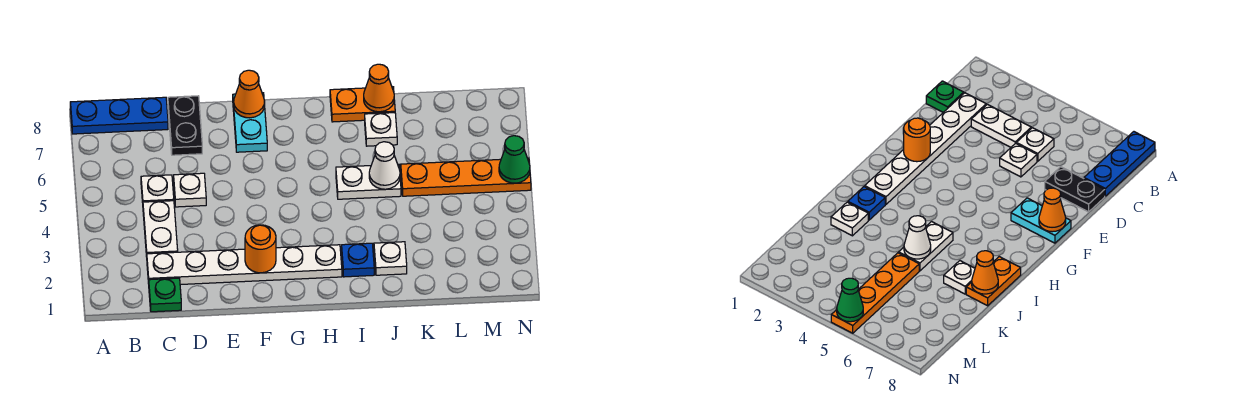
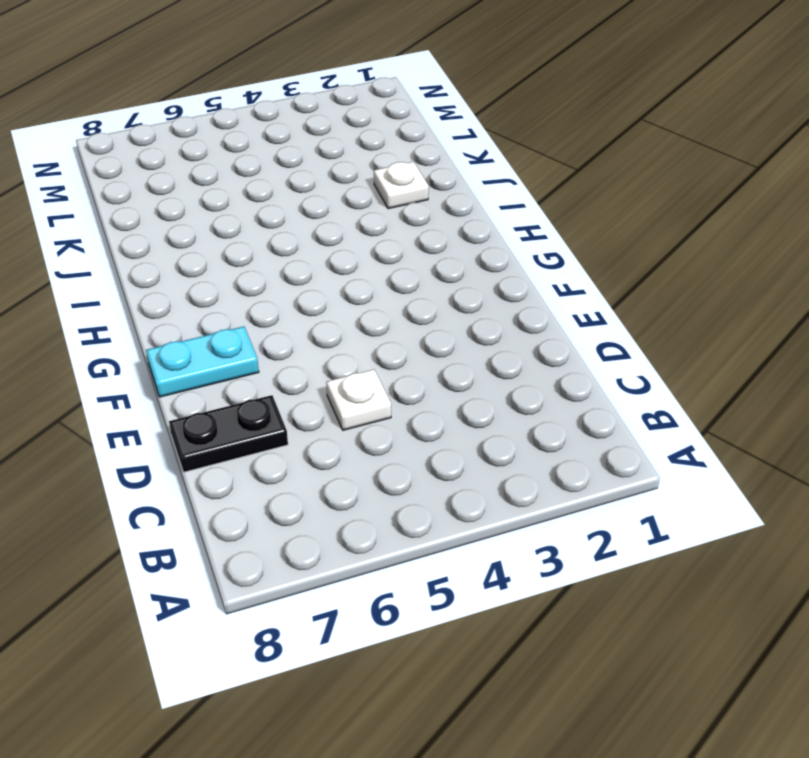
none -> blue 1x3 plate [70,97,168,134]
none -> green 1x1 plate [149,278,181,312]
none -> white 1x6 plate [147,245,342,285]

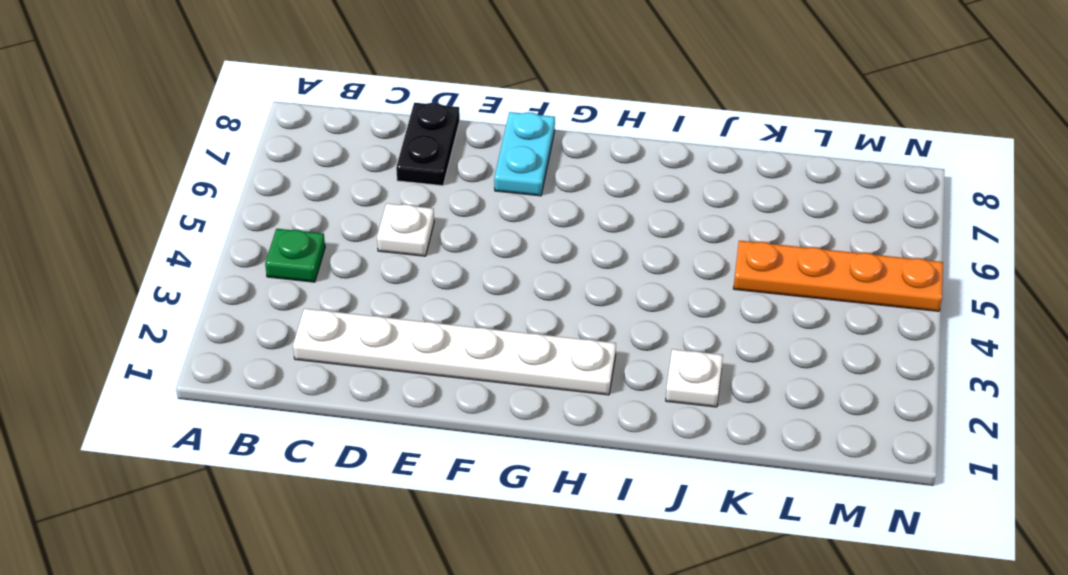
green 1x1 plate [265,229,325,282] -> green 1x1 plate moved to [149,278,181,312]
none -> blue 1x3 plate [70,97,168,134]
none -> white 1x2 plate [143,201,178,257]
none -> white 1x1 plate [141,175,174,203]

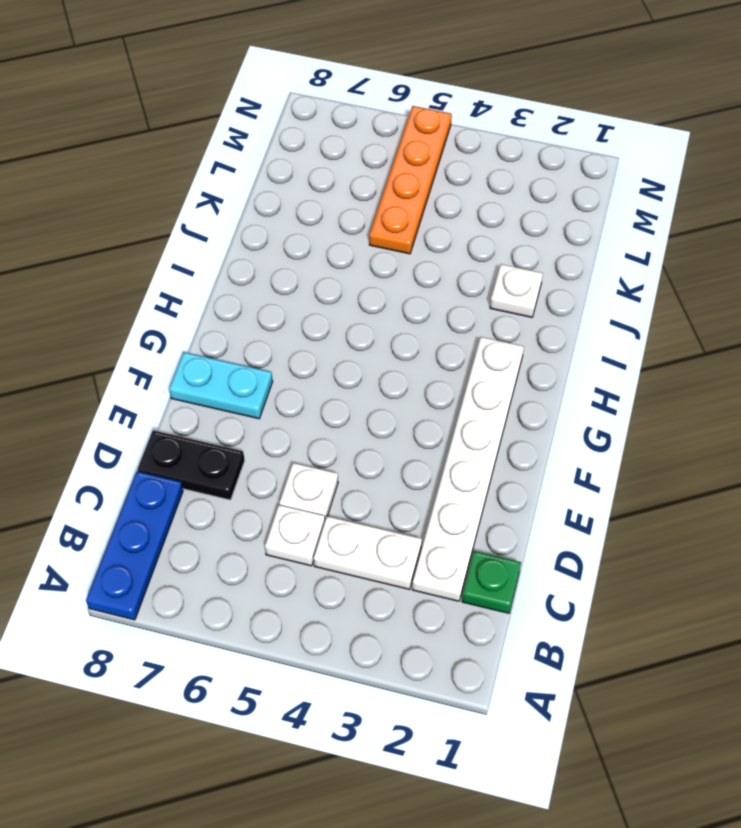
none -> blue 1x1 plate [342,243,374,277]
none -> white 1x2 plate [336,164,401,199]
none -> orange 1x2 plate [330,87,395,122]

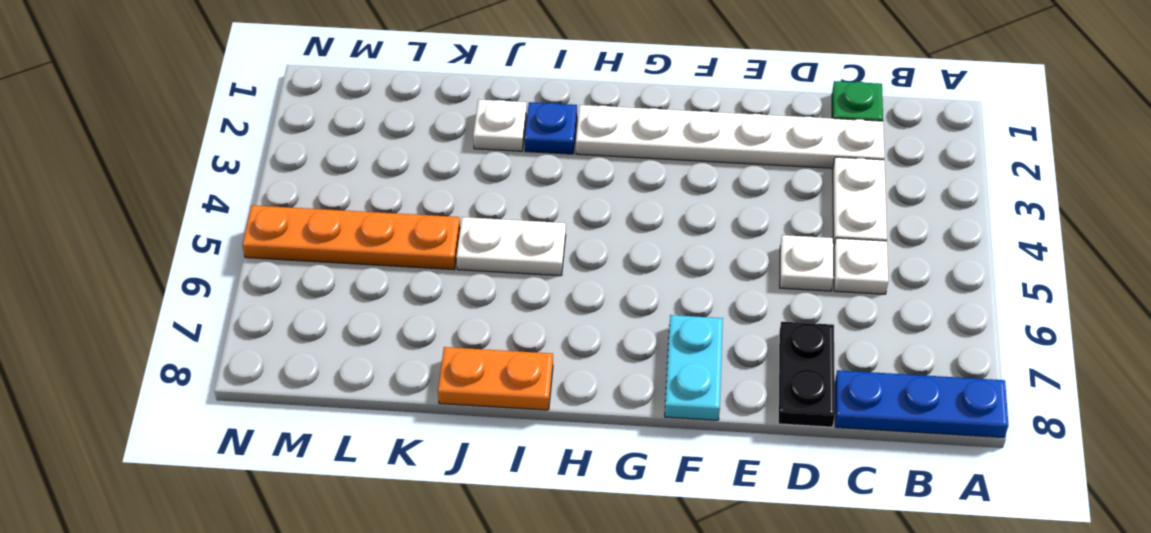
none -> white 1x1 plate [365,113,397,146]
none -> orange 1x1 round brick [245,225,276,273]
none -> orange 1x1 cone [234,70,265,118]

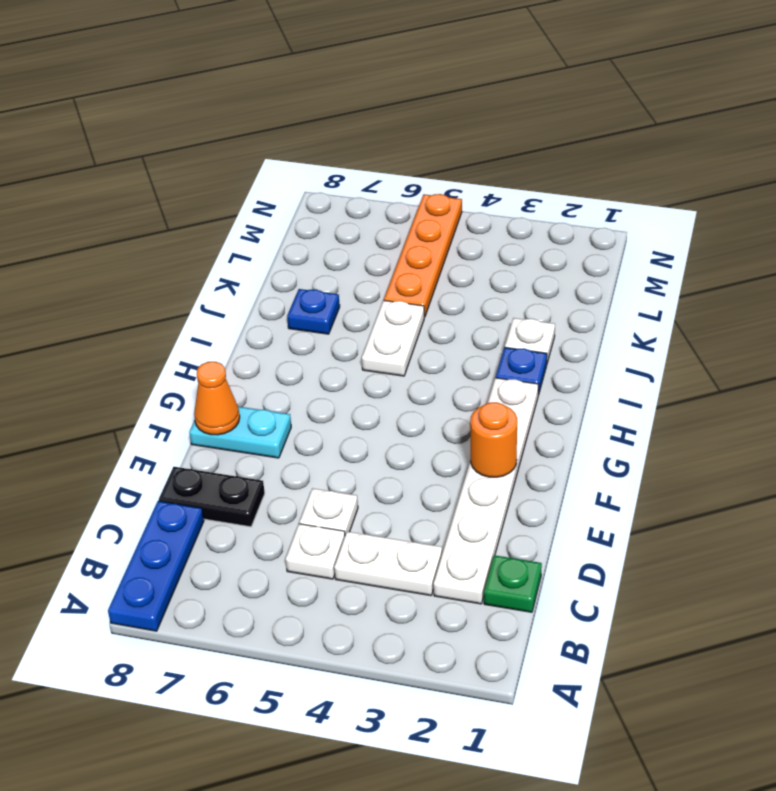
blue 1x1 plate [287,289,340,334] -> white 1x1 plate [365,113,397,146]
none -> orange 1x2 plate [330,87,395,122]
none -> white 1x1 cone [369,142,400,189]
none -> orange 1x1 cone [364,64,394,112]

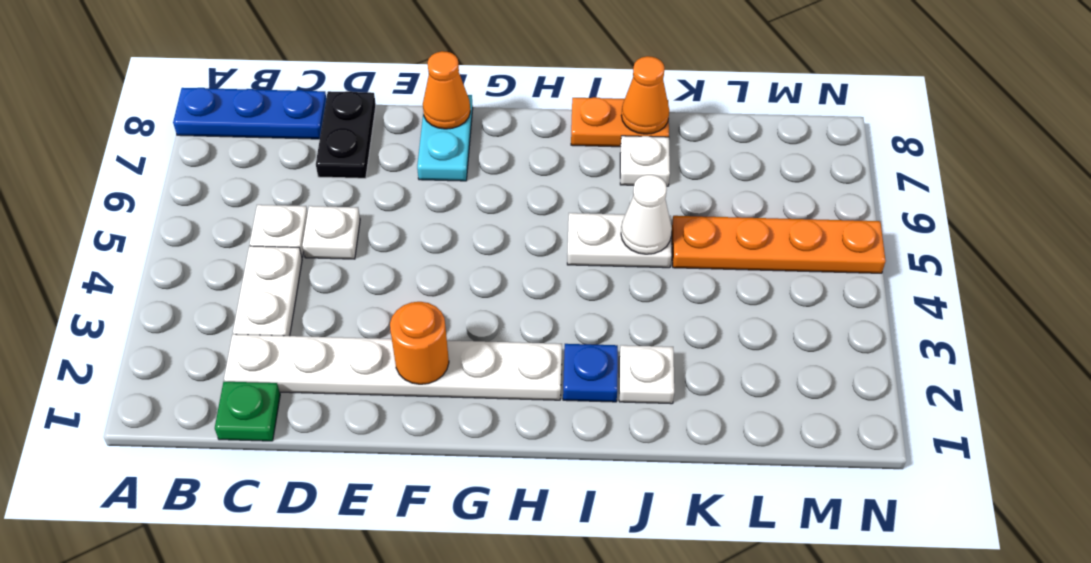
none -> green 1x1 cone [499,136,530,183]

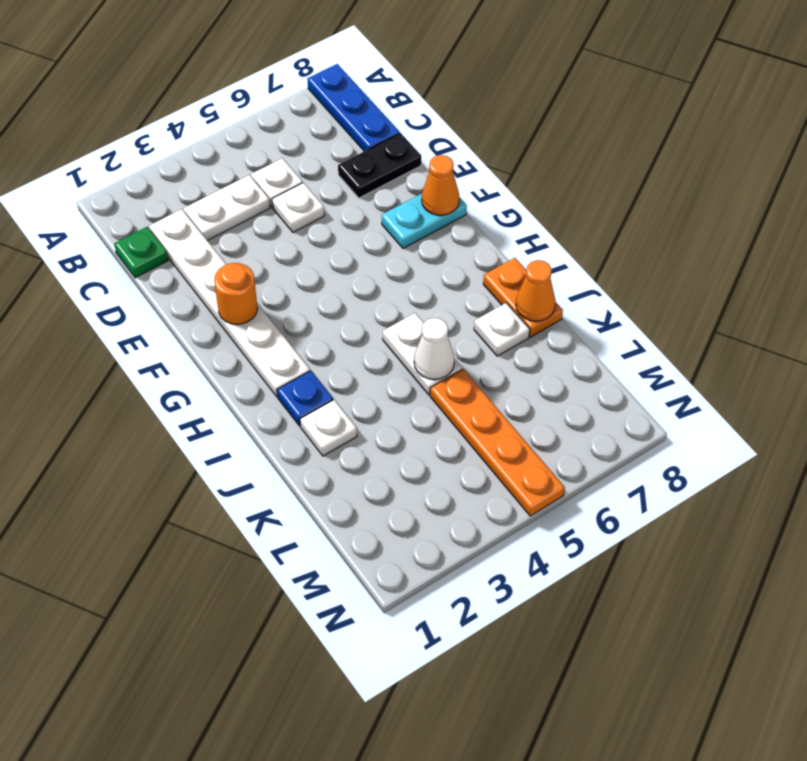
none -> green 1x1 cone [499,136,530,183]

